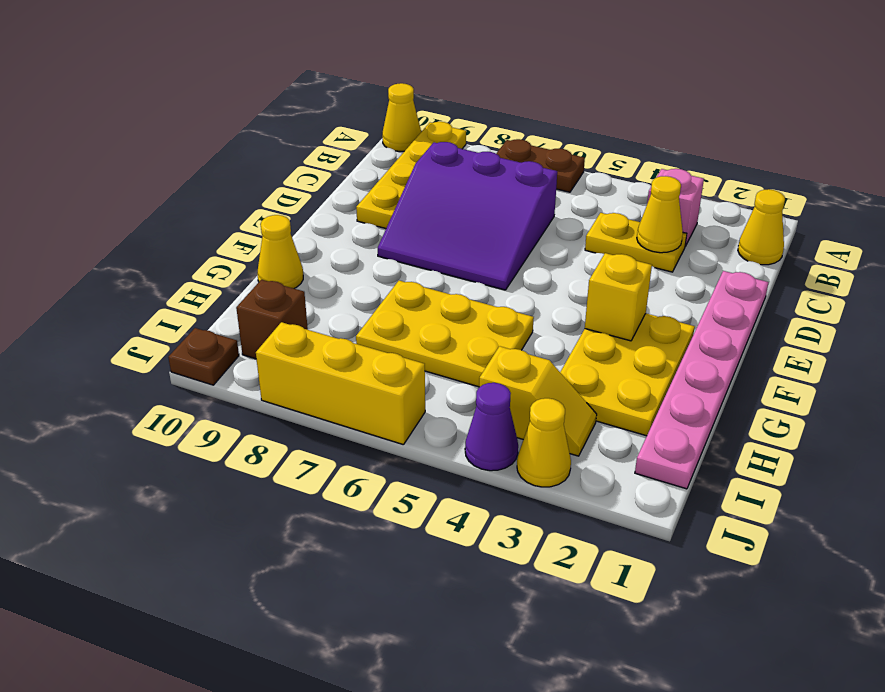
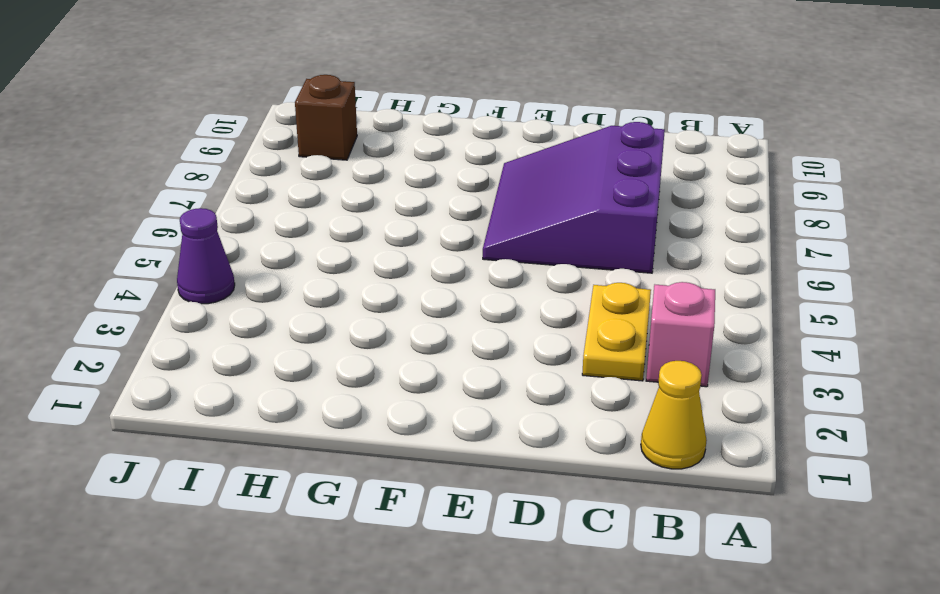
none -> brown 1x2 plate [496,139,585,192]
none -> yellow 1x4 plate [356,122,466,228]
none -> yellow 1x1 cone [382,83,421,151]

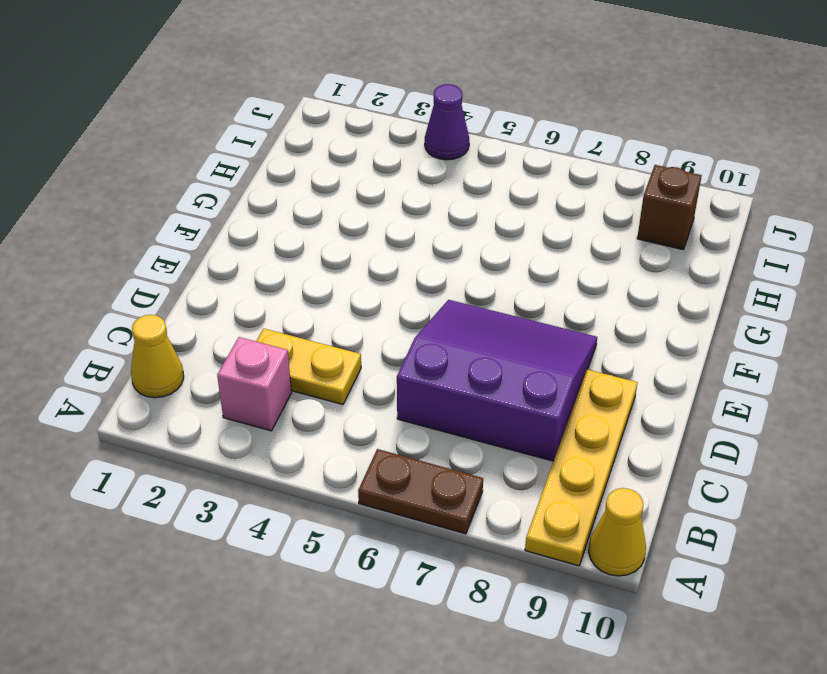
none -> pink 1x6 plate [635,271,769,489]
none -> yellow 2x3 plate [560,314,695,436]
none -> yellow 2x3 plate [356,281,534,387]

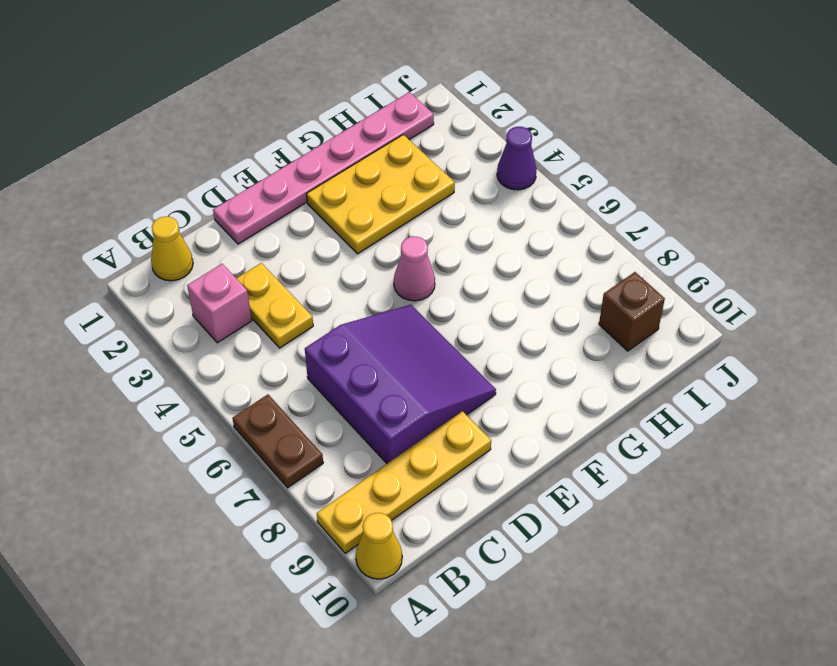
pink 1x1 cone [394,236,435,301] -> none
none -> yellow 2x3 plate [356,281,534,387]
none -> yellow 1x1 cone [257,215,303,289]
none -> yellow 1x2 slope [479,346,597,456]

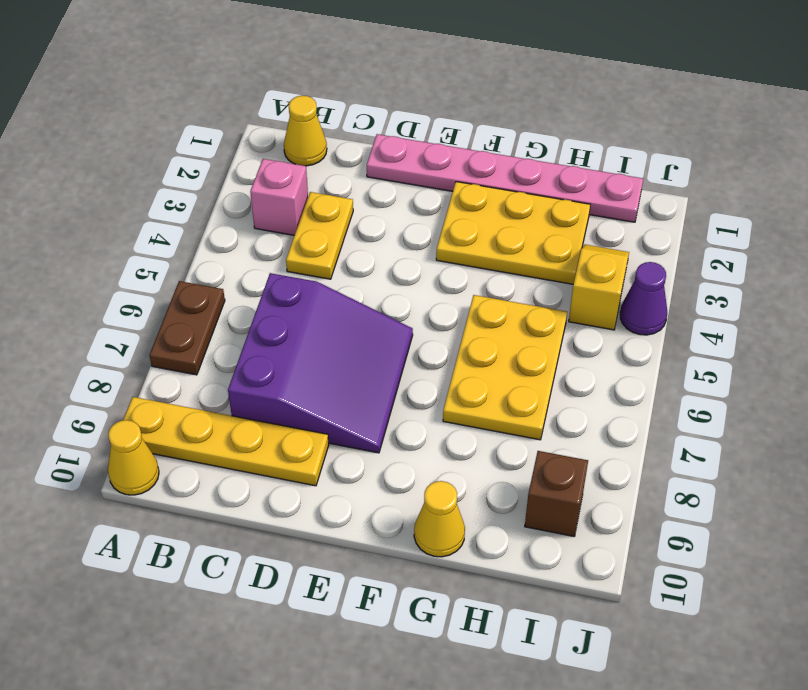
none -> yellow 1x1 cone [517,398,571,487]
none -> yellow 1x3 brick [256,322,425,445]
none -> brown 1x1 plate [168,328,239,385]

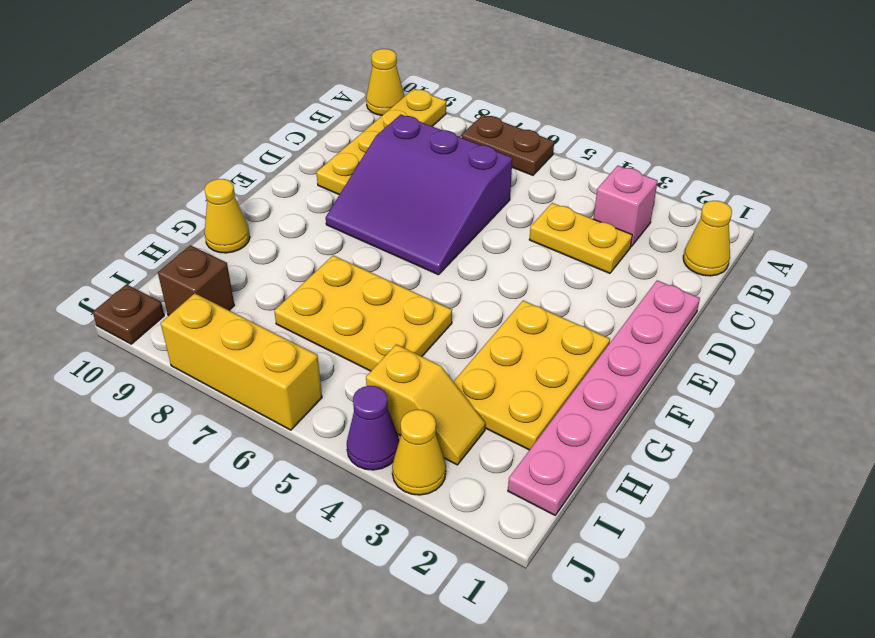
none -> yellow 1x1 cone [637,176,683,253]
none -> yellow 1x1 brick [585,253,652,341]

